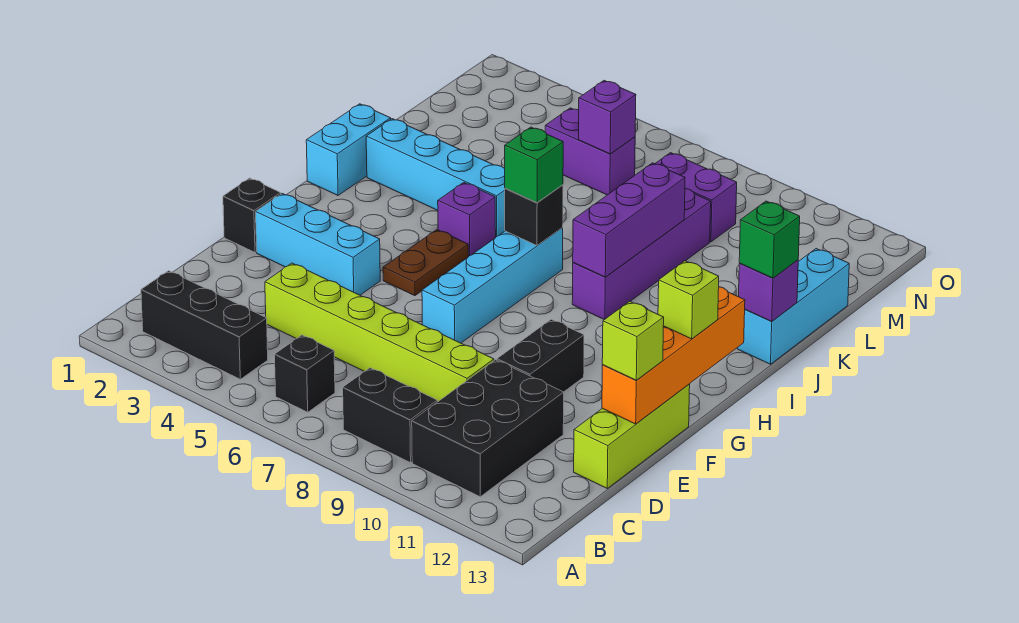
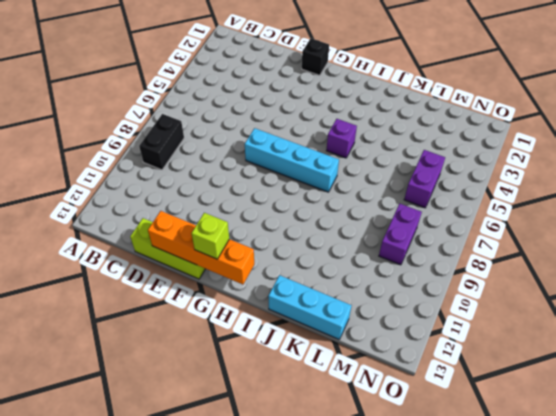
none -> black 1x3 brick [141,271,268,379]
none -> black 1x1 brick [275,335,335,412]
none -> black 2x3 brick [412,360,564,497]

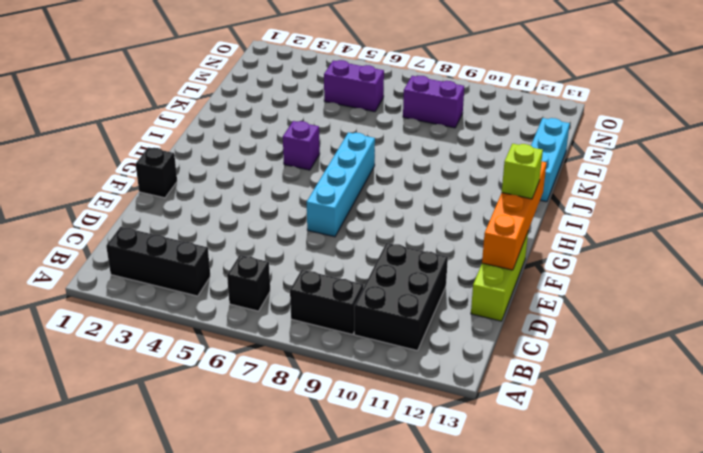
none -> lime 1x6 brick [265,263,494,402]
none -> black 1x2 brick [497,319,584,392]
none -> cyan 1x3 brick [256,193,380,295]

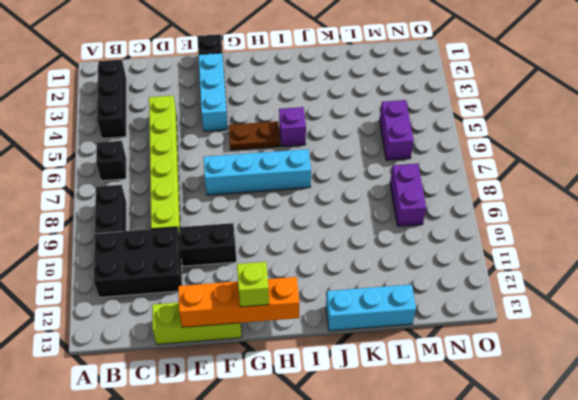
none -> cyan 1x2 brick [306,104,391,195]
none -> purple 1x4 brick [572,188,711,320]
none -> cyan 1x4 brick [366,119,505,237]

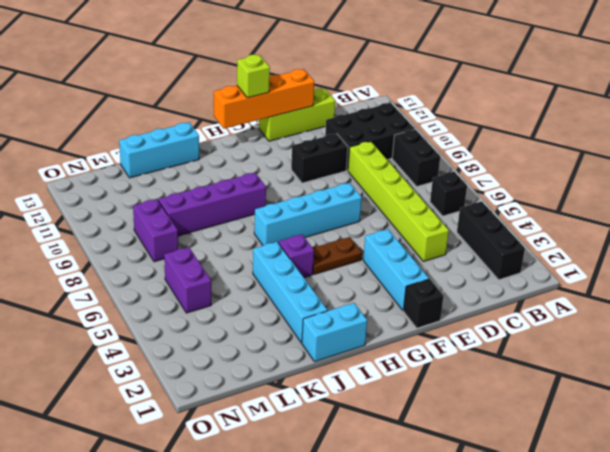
none -> black 1x1 brick [505,185,563,245]
none -> purple 1x3 brick [573,163,685,277]
none -> purple 1x1 brick [739,260,798,321]

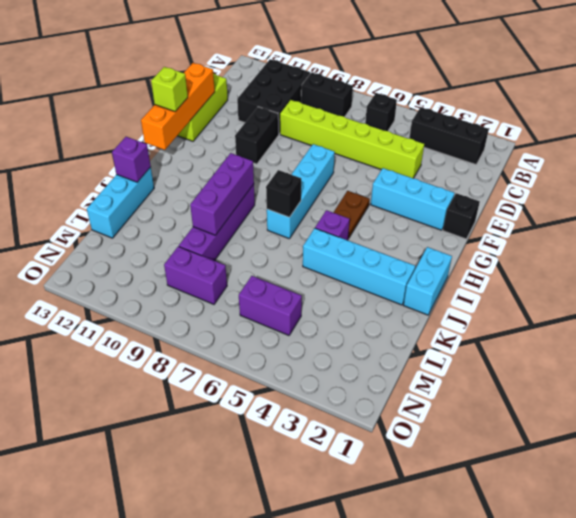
none -> purple 1x1 brick [578,81,636,154]
none -> lime 1x1 brick [602,301,664,380]
none -> green 1x1 brick [505,127,563,203]

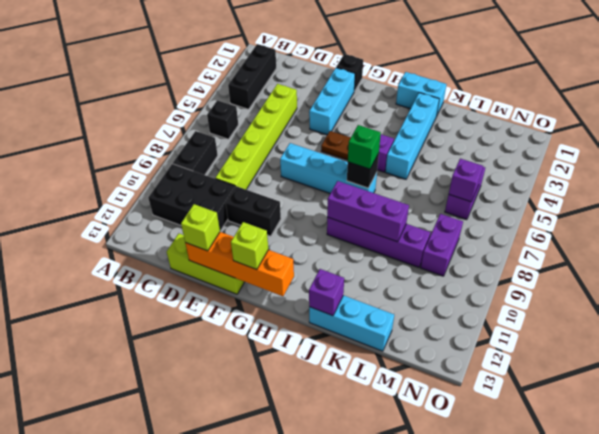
none -> green 1x1 brick [739,201,800,278]

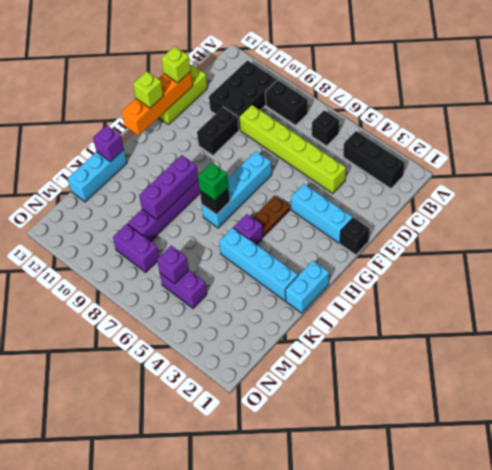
none -> green 1x1 brick [739,201,800,278]

